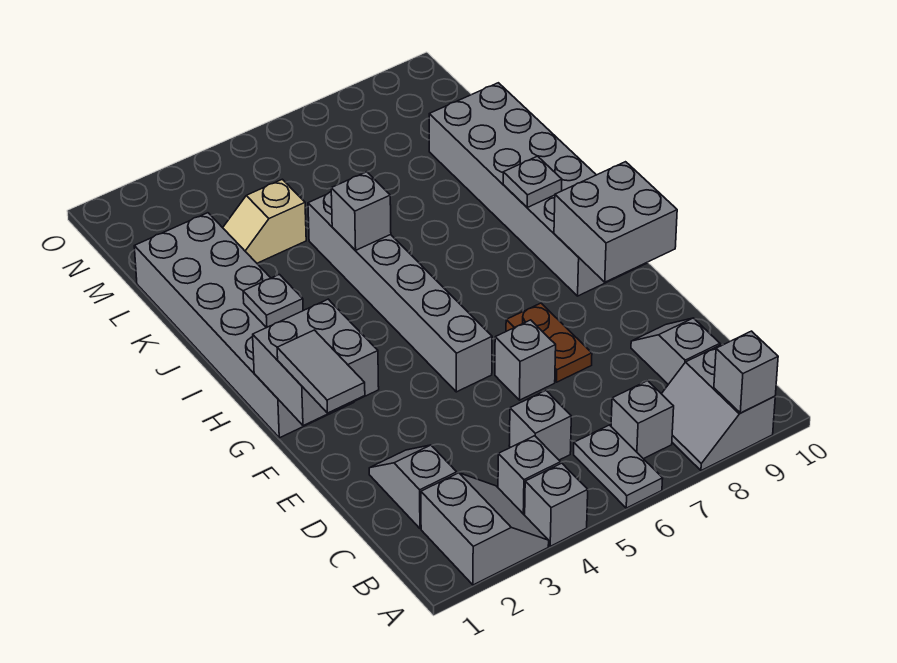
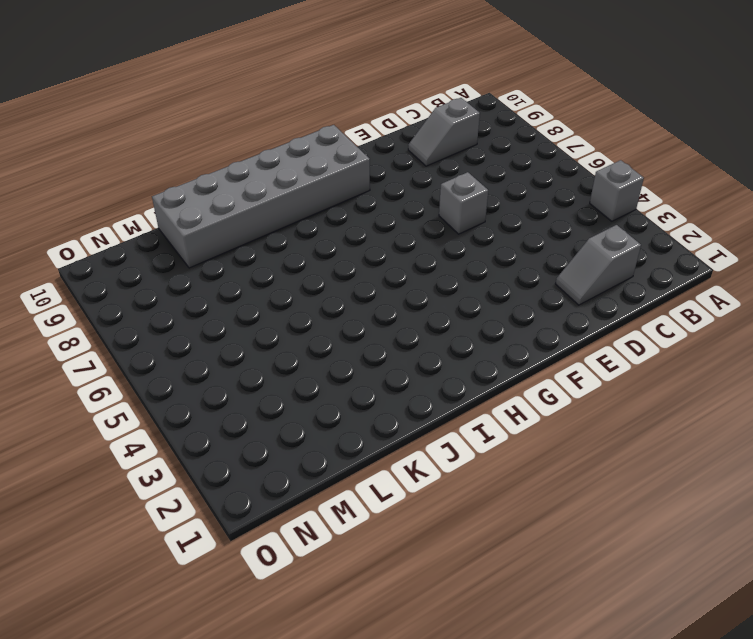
none -> grey 2x2 slope [421,473,549,585]
none -> grey 1x2 plate [574,425,663,508]
none -> grey 2x2 slope [662,345,775,471]

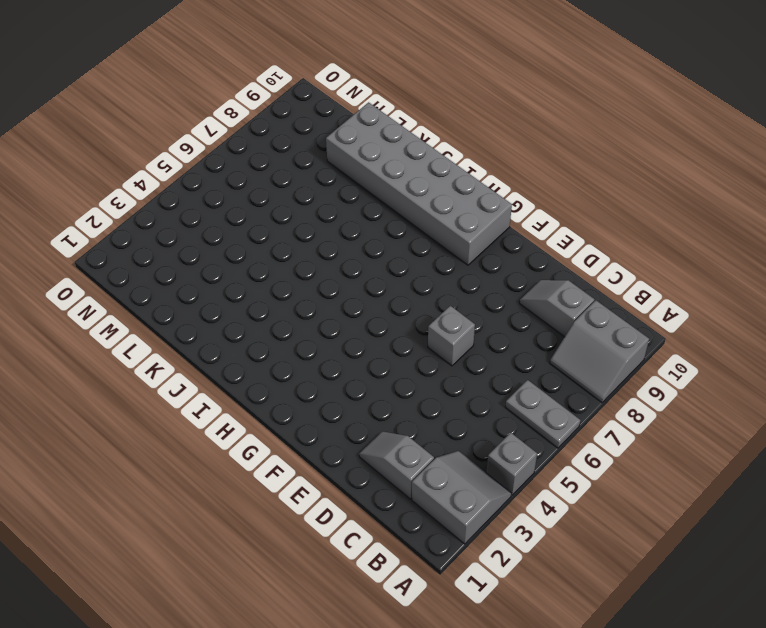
none -> grey 1x1 brick [498,436,560,515]
none -> grey 1x1 brick [611,381,674,459]
none -> grey 1x1 brick [509,391,571,460]

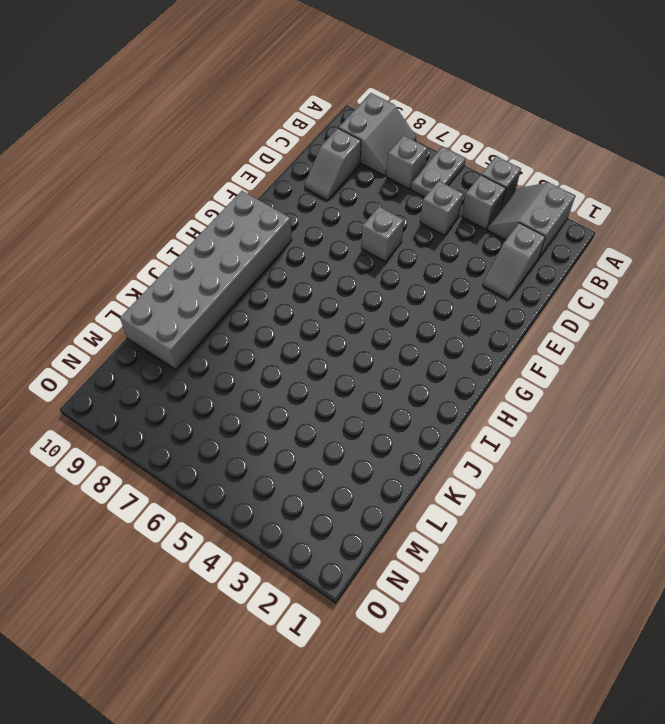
none -> brown 1x2 plate [506,303,592,382]
none -> grey 1x6 brick [308,192,492,392]
none -> grey 2x6 brick [134,213,354,438]

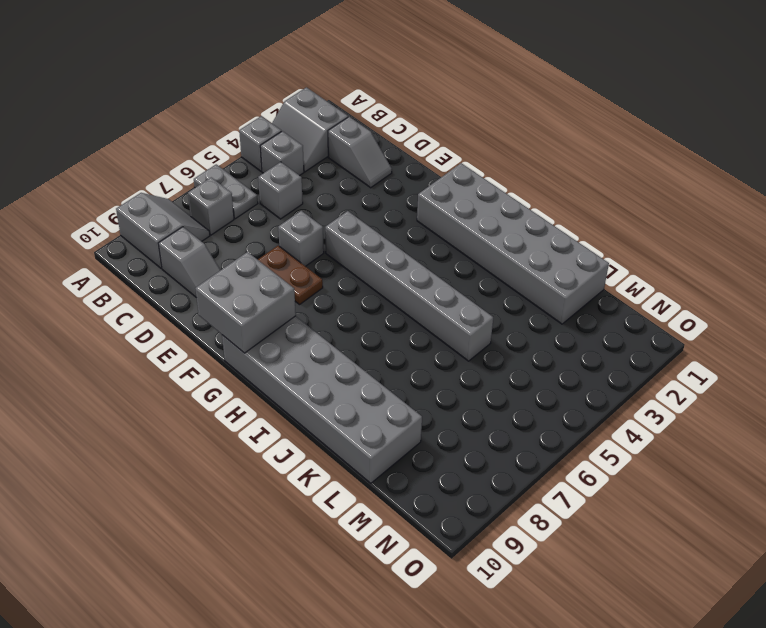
none -> tan 1x2 slope [223,179,306,263]
none -> grey 1x1 brick [714,331,778,413]
none -> grey 2x2 brick [253,299,379,426]

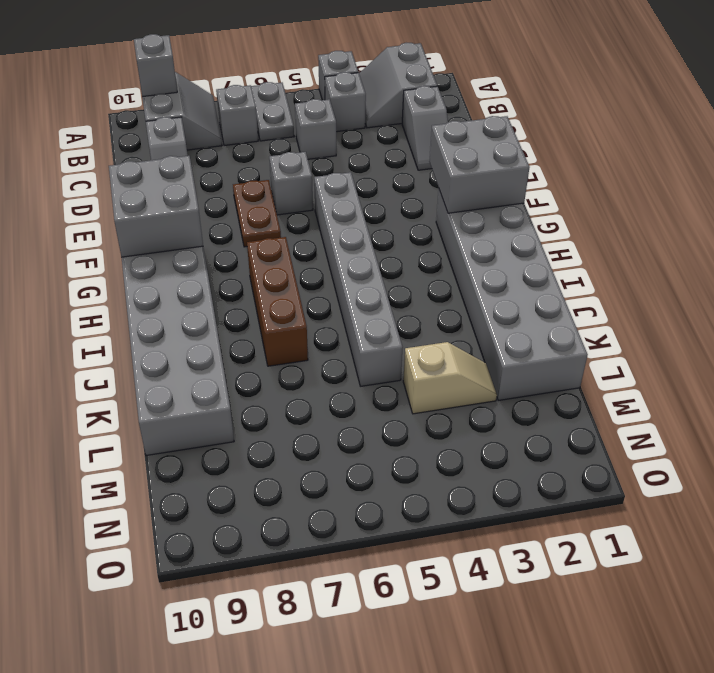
brown 1x3 brick [247,237,308,366] -> none
none -> grey 1x1 plate [243,274,303,328]
none -> grey 1x1 plate [503,156,562,207]
none -> grey 1x1 brick [331,172,391,250]

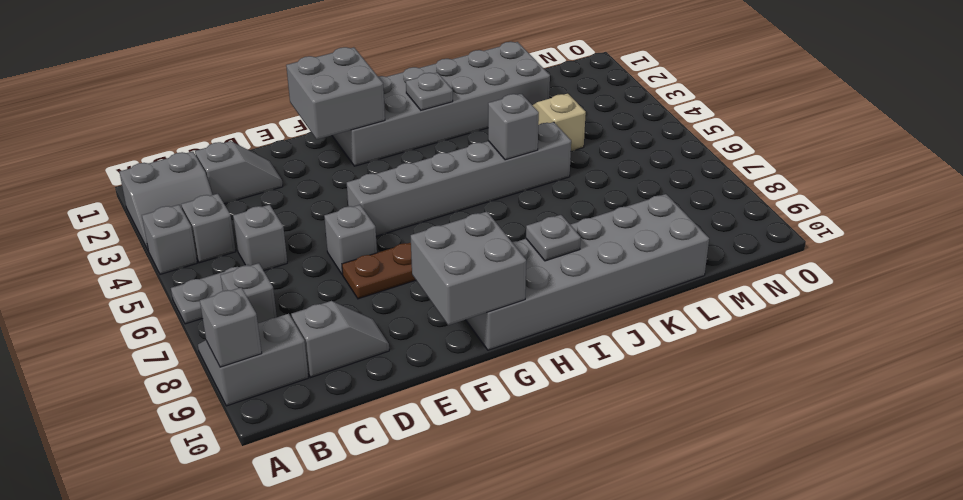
none -> grey 1x2 tile [277,330,365,413]

